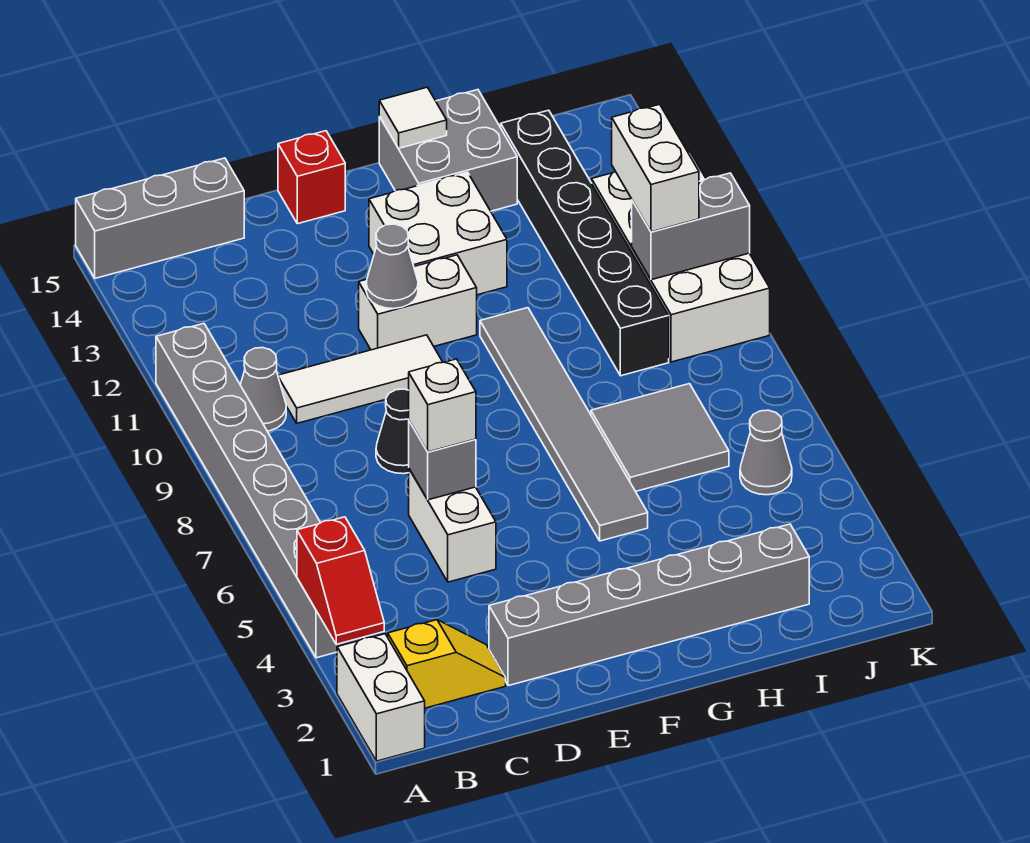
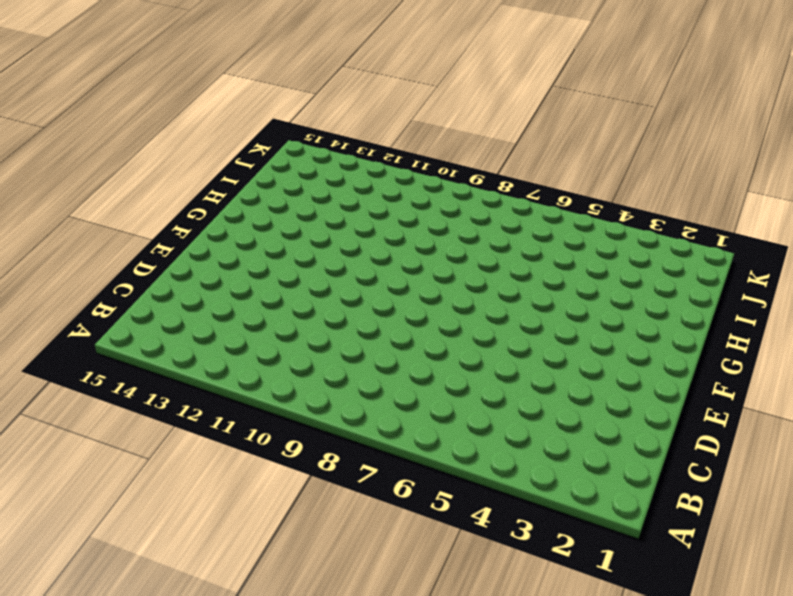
none -> white 1x2 brick [337,634,425,761]
none -> grey 1x8 brick [156,324,364,658]
none -> grey 1x3 brick [76,158,244,278]

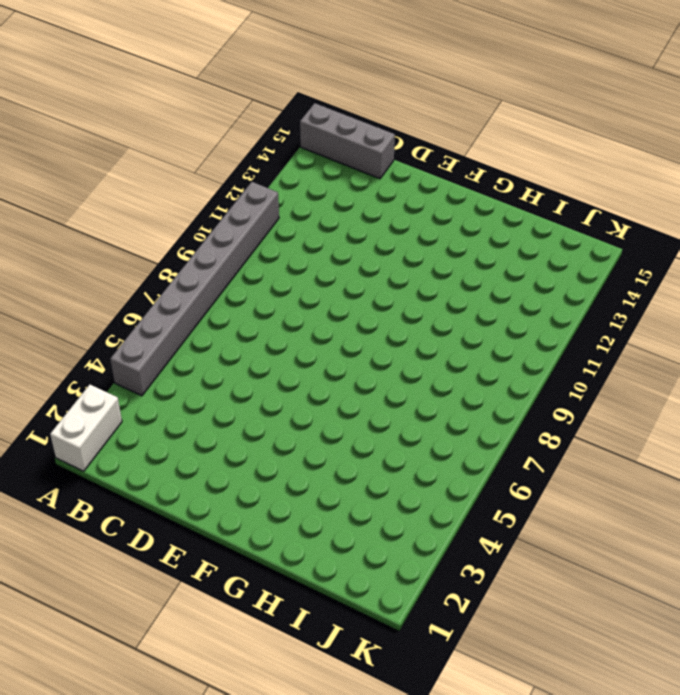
none -> yellow 1x2 slope [388,620,506,708]
none -> grey 1x1 cone [240,348,286,431]
none -> white 1x3 tile [278,335,443,423]

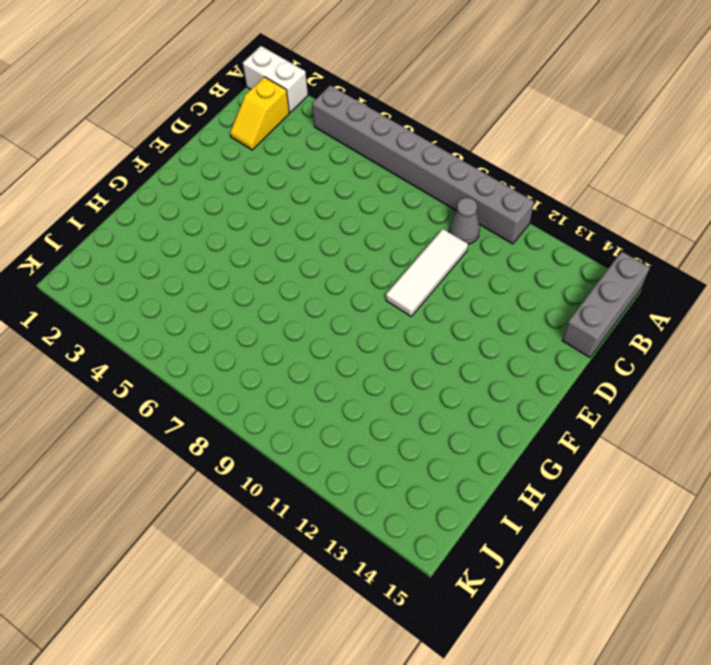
none -> grey 1x6 brick [489,524,809,686]
none -> white 1x2 brick [409,469,496,582]
none -> black 1x1 cone [376,389,409,474]

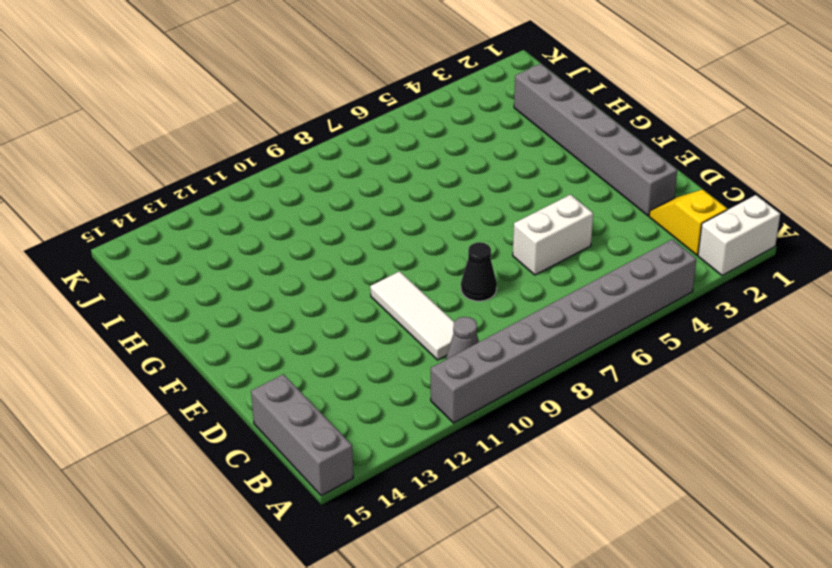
none -> white 1x2 brick [359,255,477,350]
none -> red 1x1 brick [278,131,345,224]
none -> white 2x2 brick [369,172,507,295]

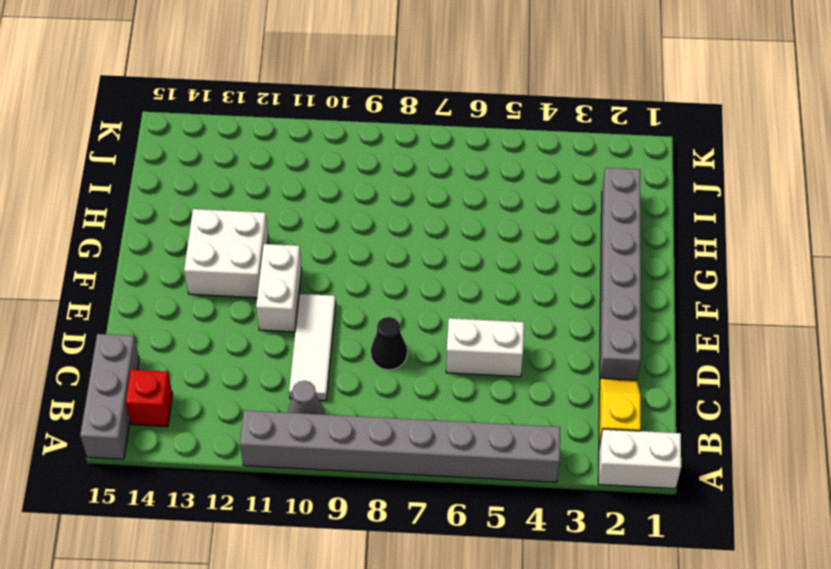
red 1x1 brick [126,370,173,427] -> red 1x1 brick moved to [278,131,345,224]
none -> grey 1x6 tile [480,308,648,541]
none -> grey 2x2 brick [379,90,517,211]
none -> grey 2x2 tile [591,384,729,491]

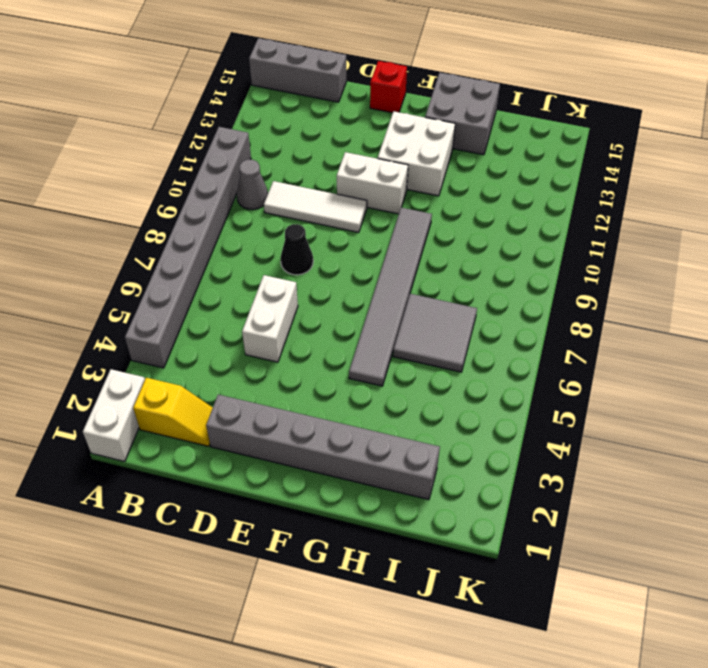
none -> black 1x6 brick [501,110,669,376]
none -> grey 1x1 cone [740,410,792,495]
none -> white 2x4 brick [592,152,770,362]

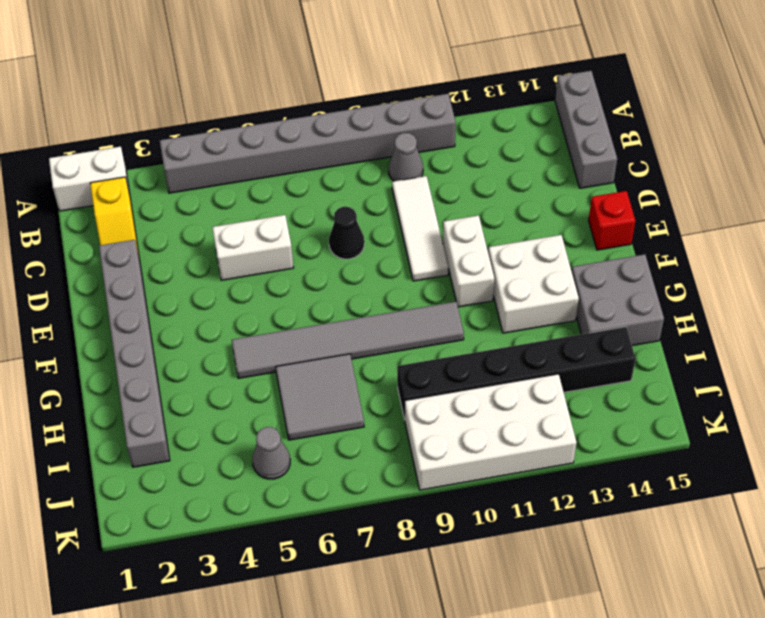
none -> red 1x2 slope [297,517,384,644]
none -> grey 1x1 brick [409,421,476,500]
none -> grey 1x1 cone [366,224,418,309]

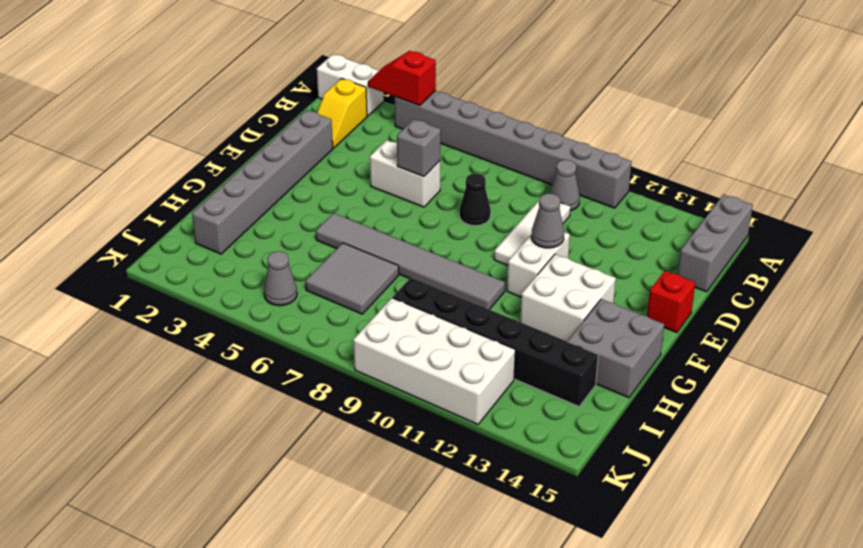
none -> white 1x1 tile [379,87,447,148]
none -> grey 1x2 brick [632,173,750,280]
none -> white 1x1 brick [409,359,476,452]

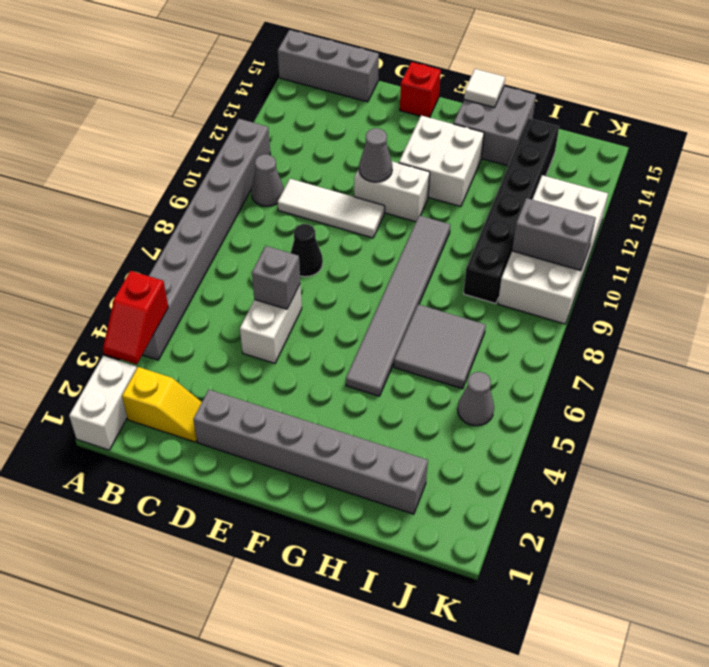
none -> white 1x1 brick [409,359,476,452]
none -> white 1x2 brick [612,104,699,232]

